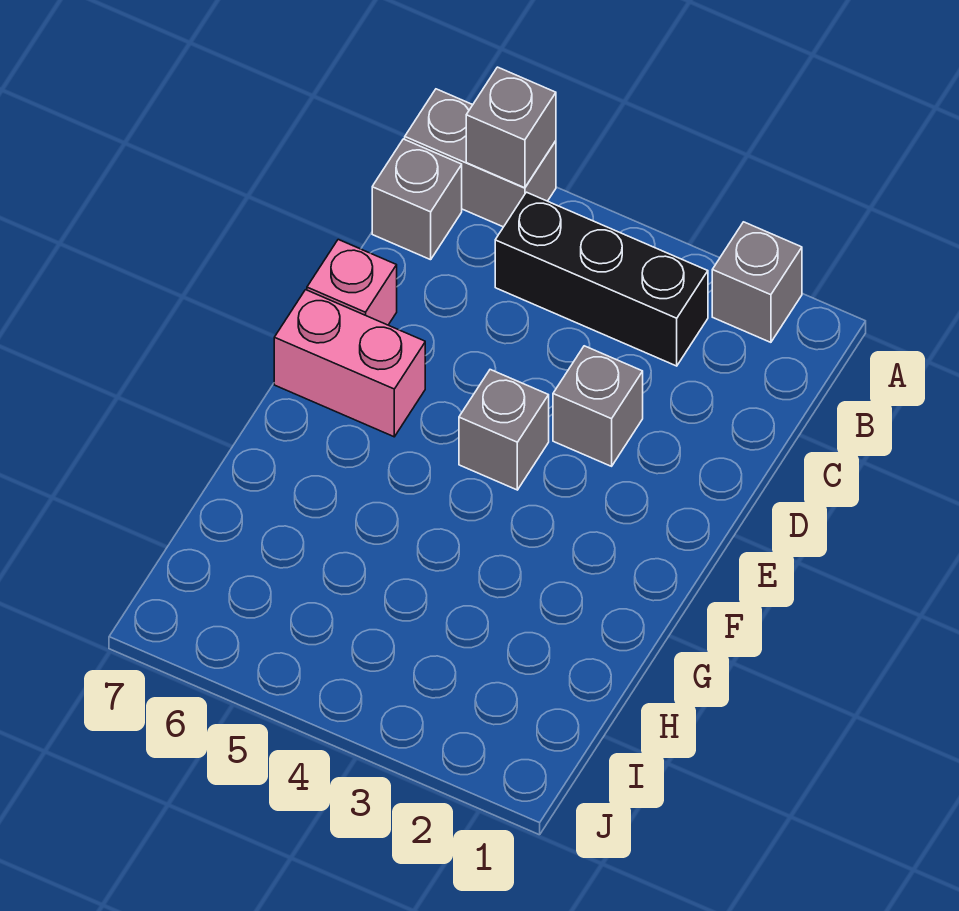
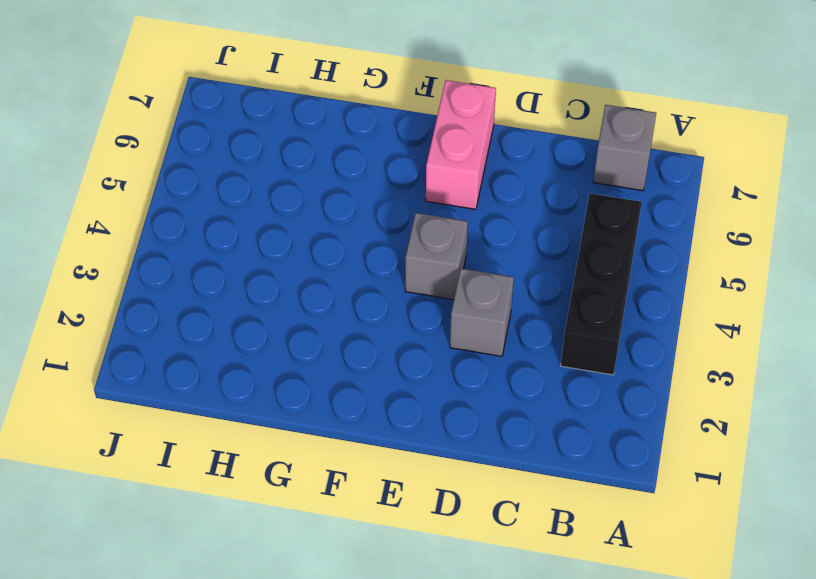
none -> grey 1x1 brick [712,222,802,342]
none -> grey 1x2 brick [405,89,556,227]

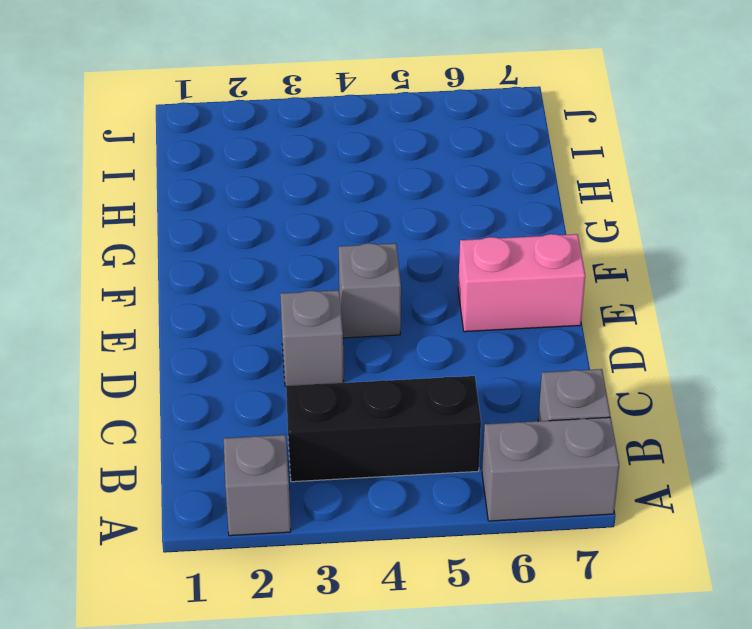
none -> pink 1x1 brick [307,240,397,325]
none -> grey 1x1 brick [466,67,556,188]

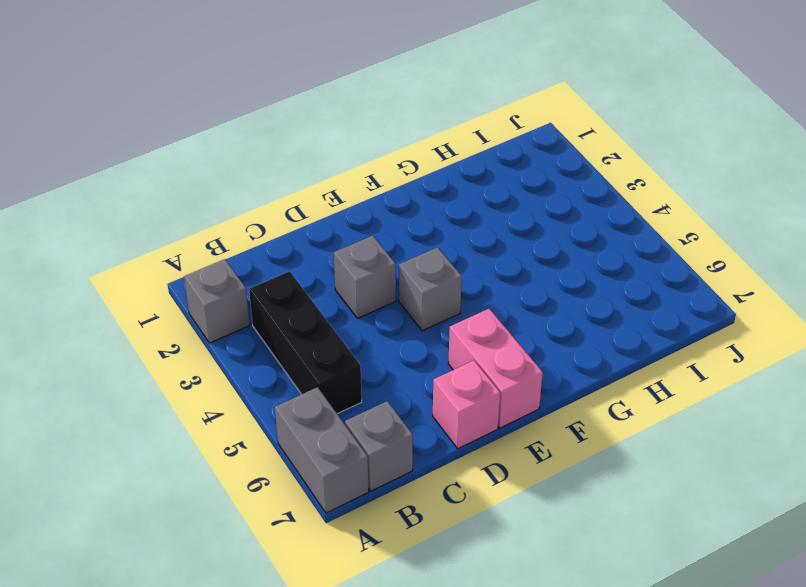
none -> grey 1x1 brick [466,67,556,188]

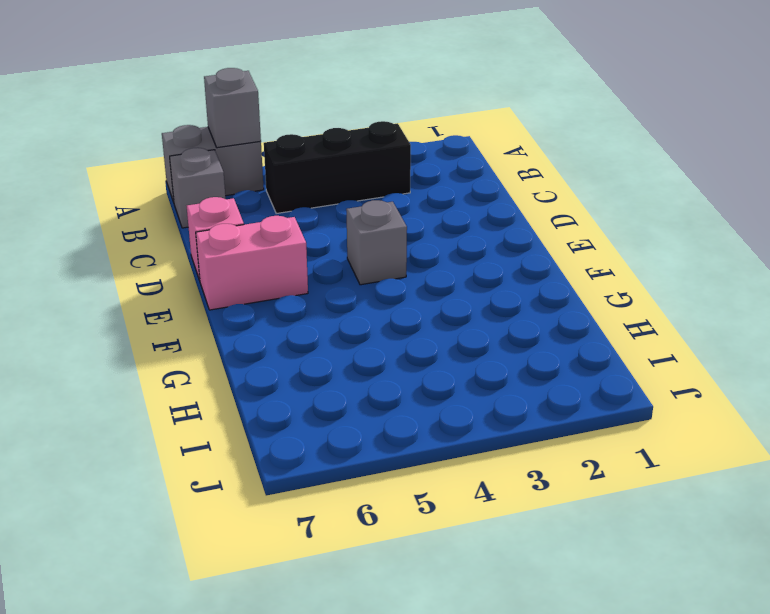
none -> grey 1x1 brick [712,222,802,342]
none -> grey 1x1 brick [553,346,643,466]

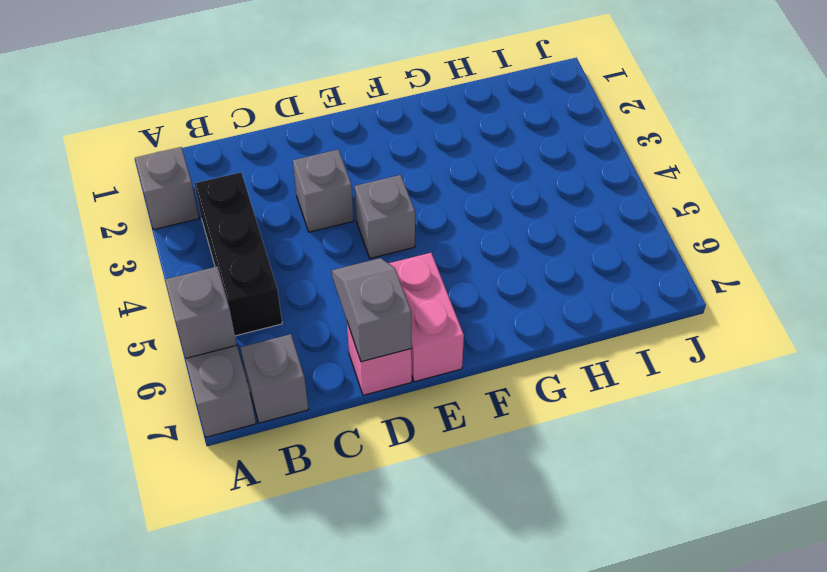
grey 1x2 slope [332,258,411,362] -> none

